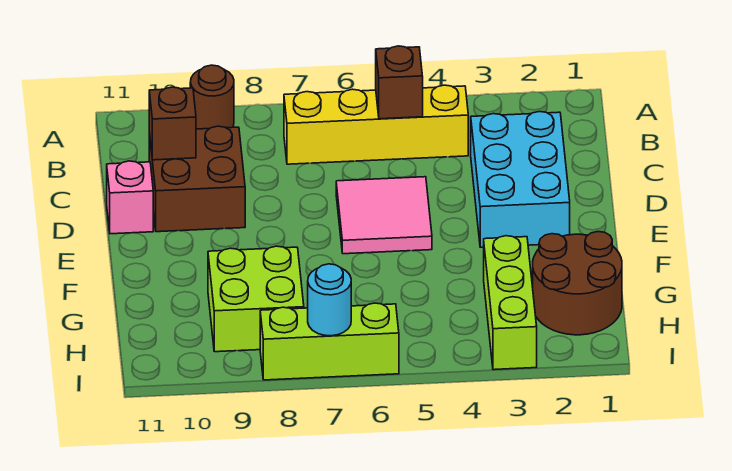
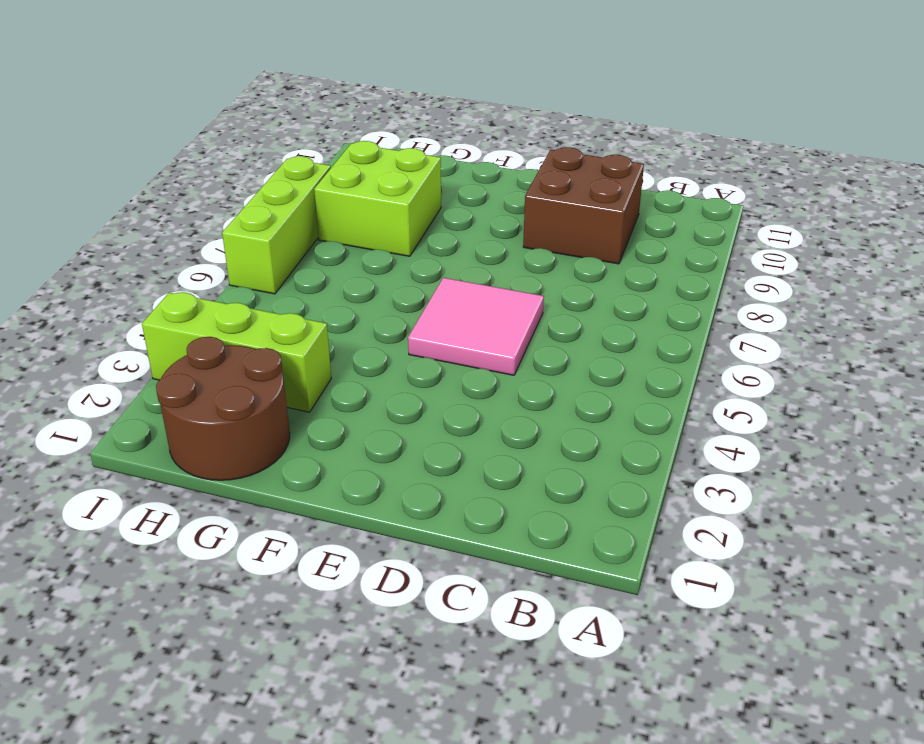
none -> brown 1x1 round brick [190,65,234,129]
none -> yellow 1x4 brick [284,85,468,164]
none -> cyan 2x3 brick [471,112,570,247]

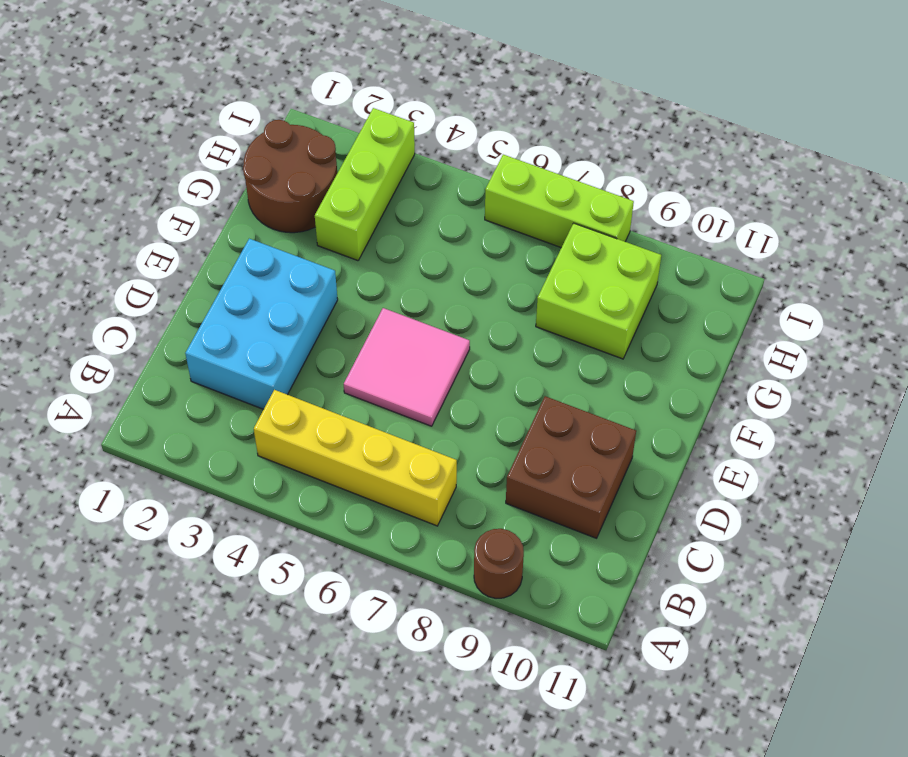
none -> pink 1x1 brick [107,161,153,234]
none -> brown 1x1 brick [376,46,423,119]
none -> brown 1x1 brick [149,87,196,160]

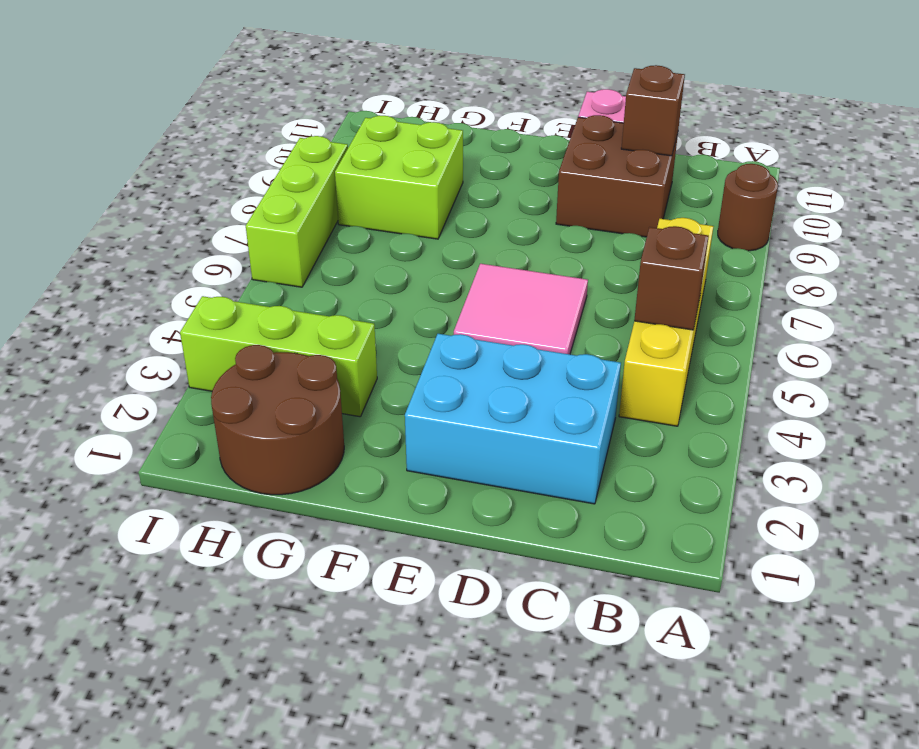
none -> cyan 1x1 round brick [308,264,351,336]

